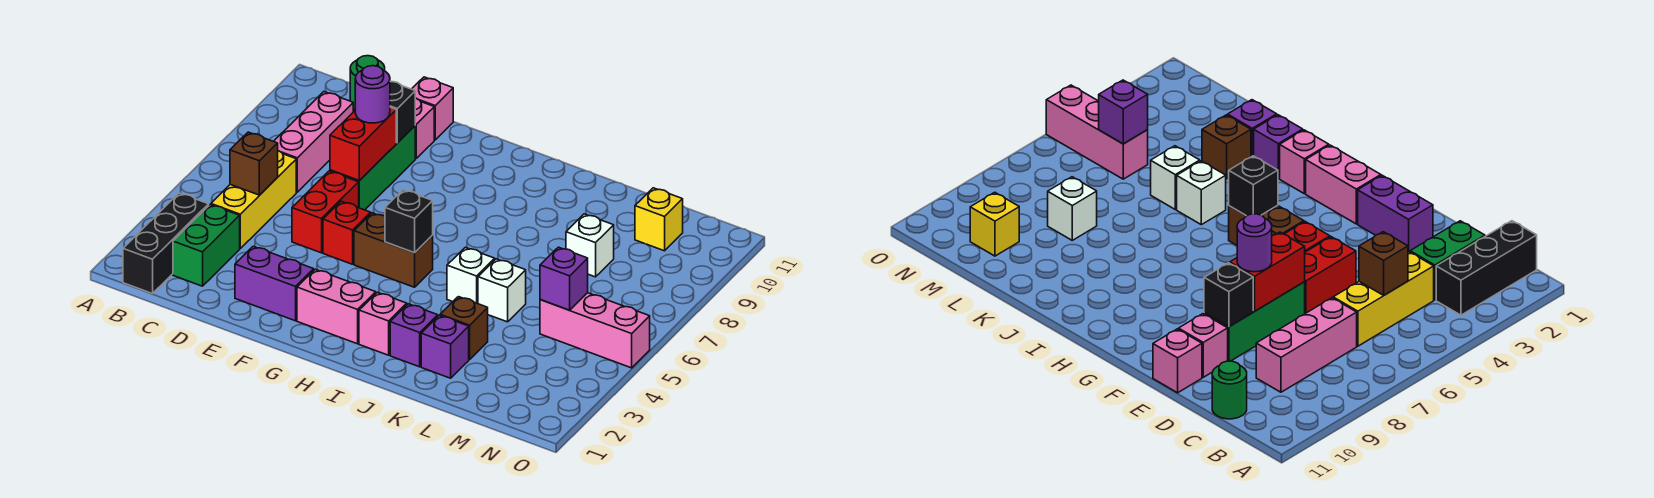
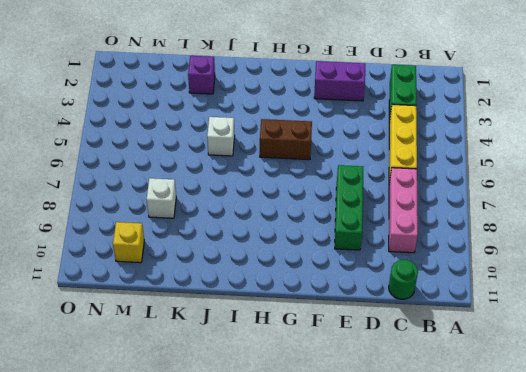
none -> black 1x3 brick [123,193,209,294]
none -> red 1x2 brick [292,171,359,253]
none -> pink 1x1 brick [415,98,434,159]

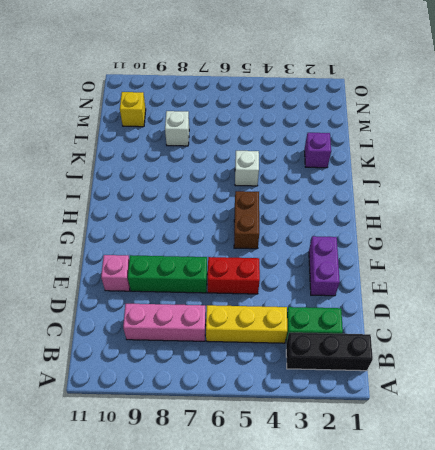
none -> green 1x1 round brick [350,56,385,109]
none -> pink 1x1 brick [412,77,453,140]
none -> red 1x1 brick [323,201,371,264]

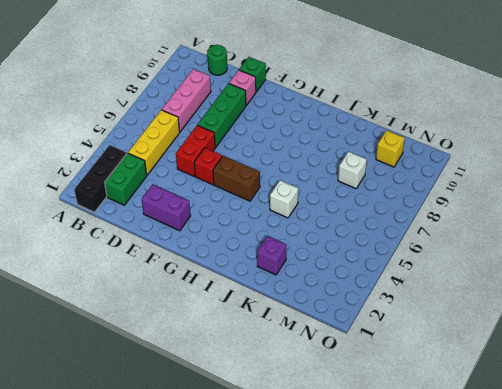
green 1x1 brick [239,57,266,92] -> pink 1x1 brick [412,77,453,140]
none -> pink 1x2 brick [297,269,376,344]
none -> pink 1x1 brick [359,292,407,355]
none -> purple 1x1 brick [390,304,438,367]

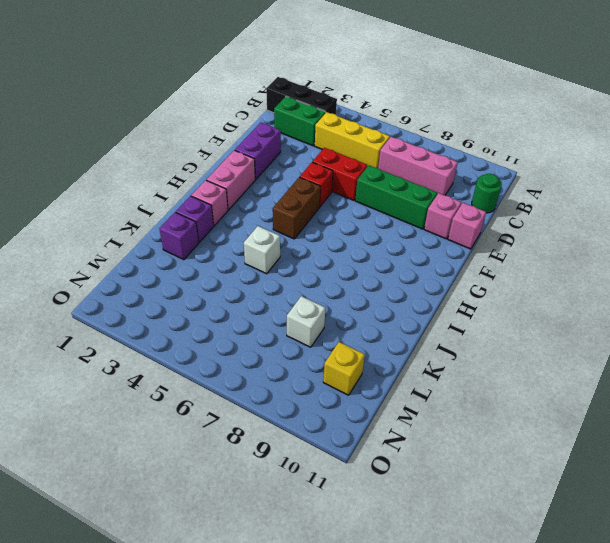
none -> brown 1x1 brick [440,297,488,359]
none -> white 1x1 brick [478,259,526,322]
none -> pink 1x3 brick [540,293,650,368]

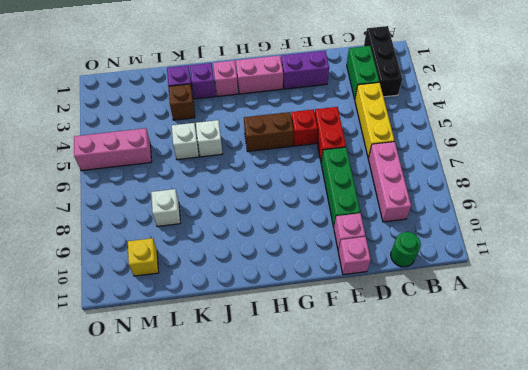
none -> brown 1x1 brick [230,132,278,195]
none -> red 1x2 brick [330,107,396,181]
none -> black 1x1 brick [390,82,415,143]

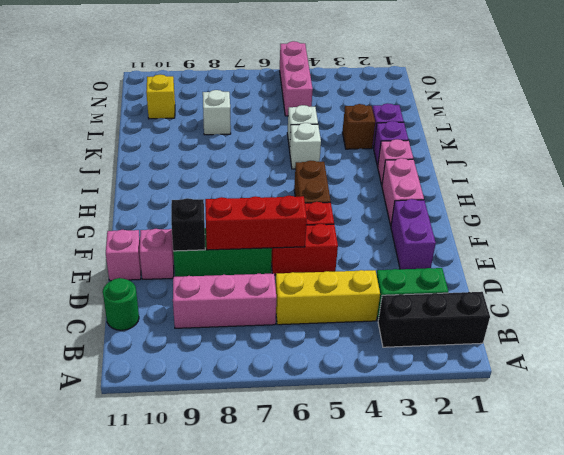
red 1x3 brick [205,196,307,250] -> red 1x2 brick [330,107,396,181]
none -> brown 1x1 brick [230,132,278,195]
none -> black 1x1 brick [385,190,433,253]
none -> purple 1x1 brick [540,247,588,310]

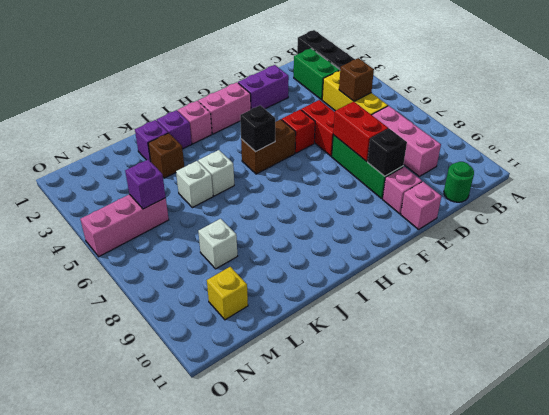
none -> purple 1x1 round brick [355,66,390,123]

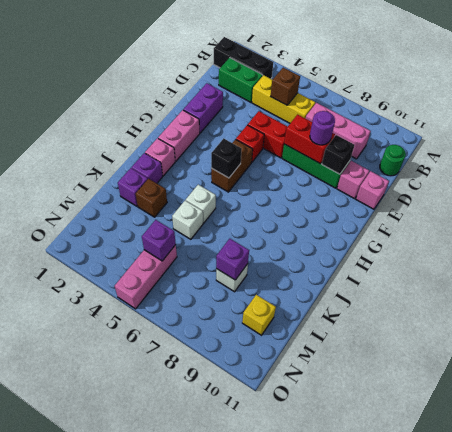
purple 1x1 brick [216,239,249,280] -> none

